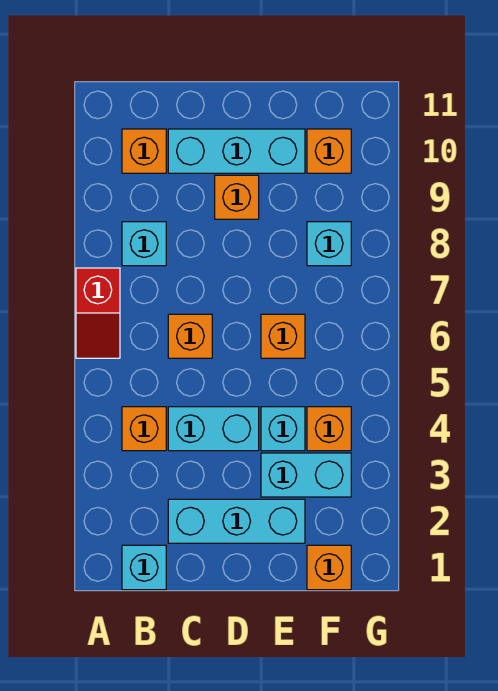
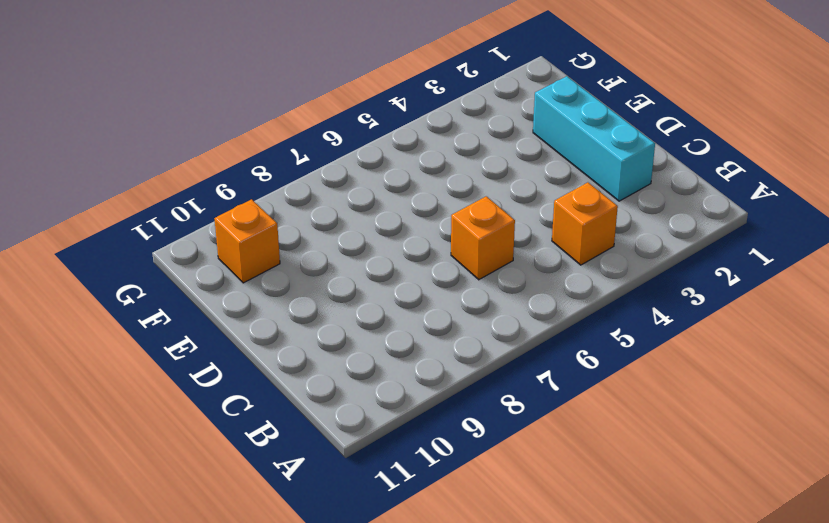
none -> red 1x2 slope [76,268,120,358]
none -> cyan 1x1 brick [122,545,166,590]
none -> cyan 1x1 brick [122,222,166,266]

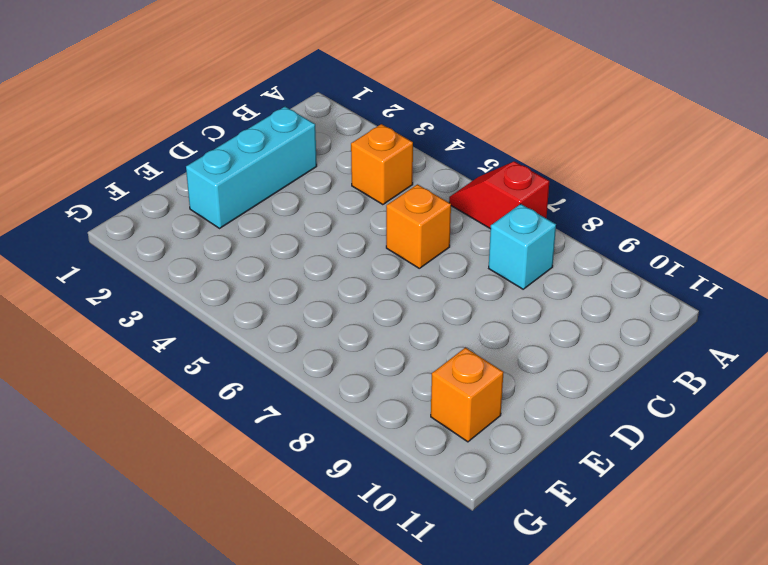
none -> cyan 1x1 brick [122,545,166,590]
none -> orange 1x1 brick [122,129,166,173]
none -> cyan 1x2 brick [168,407,259,451]

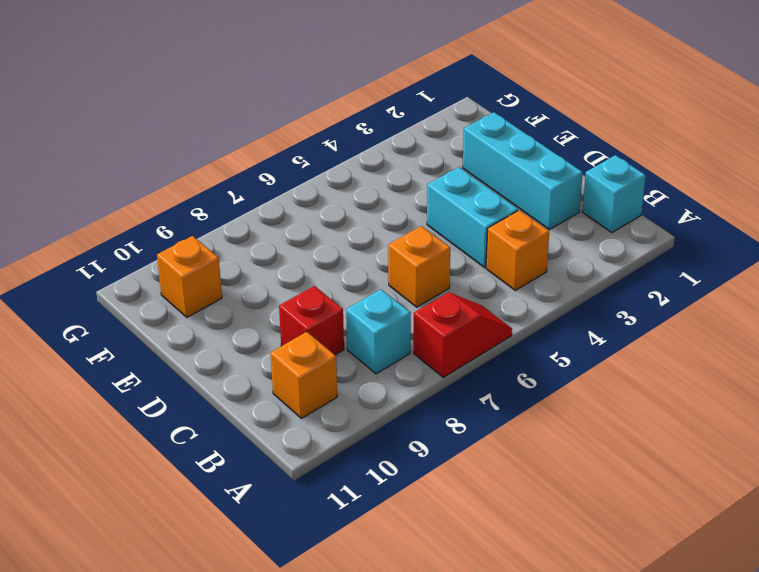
red 1x1 brick [279,286,344,355] -> none
none -> cyan 1x3 brick [168,129,305,173]
none -> orange 1x1 brick [215,175,259,219]
none -> cyan 1x2 brick [261,453,351,497]

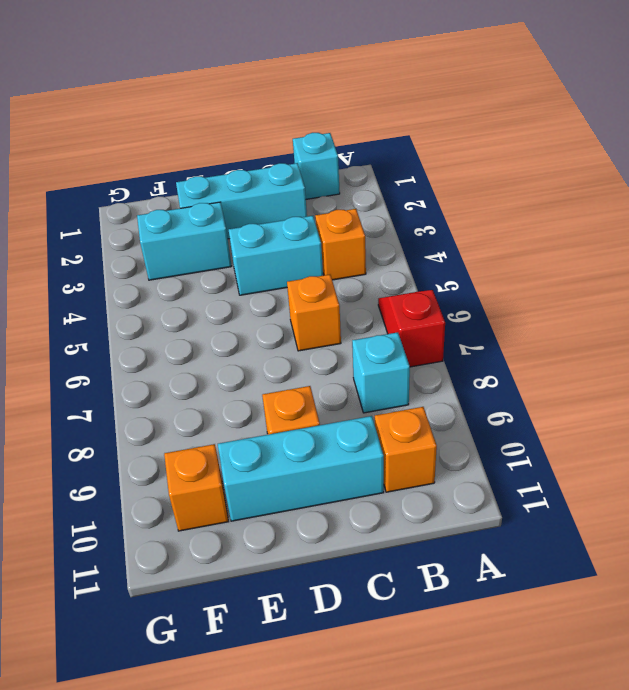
none -> cyan 1x1 brick [261,407,305,451]
none -> orange 1x1 brick [261,314,305,358]
none -> orange 1x1 brick [307,545,351,590]

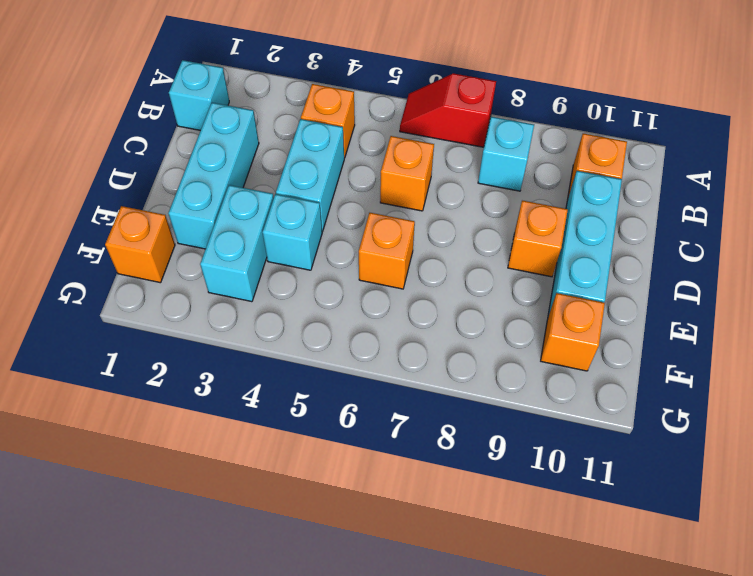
none -> orange 1x1 brick [307,407,351,451]
none -> cyan 1x1 brick [307,222,351,266]

